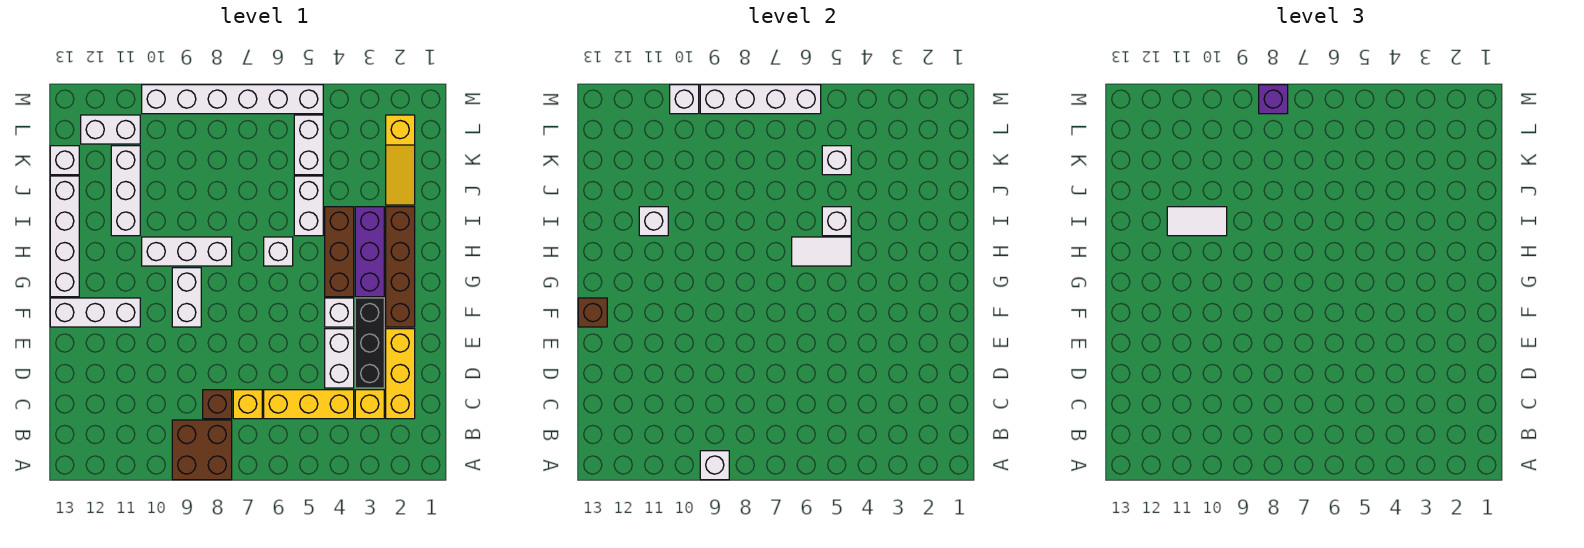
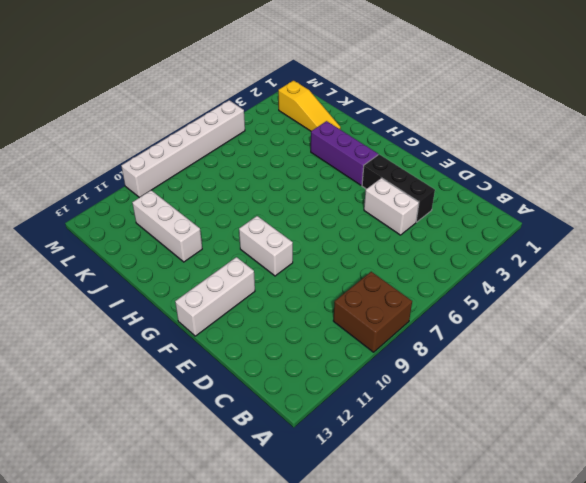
none -> yellow 1x3 brick [386,329,415,419]
none -> yellow 1x1 brick [355,390,384,419]
none -> yellow 1x3 brick [264,390,354,419]
none -> yellow 1x1 brick [233,390,262,419]

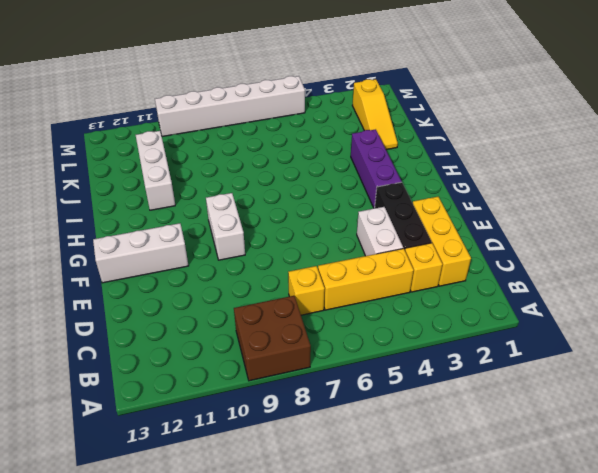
none -> brown 1x1 brick [203,390,232,419]
none -> brown 1x4 brick [386,207,415,327]
none -> white 1x1 brick [325,298,354,327]
none -> brown 1x3 brick [325,207,354,297]

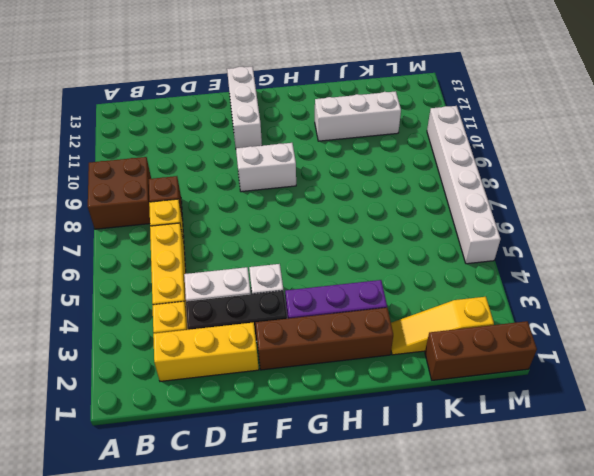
brown 1x3 brick [425,321,537,380] -> brown 1x3 brick moved to [325,207,354,297]
none -> white 1x4 brick [50,176,79,297]
none -> white 1x1 brick [264,237,293,266]
none -> white 1x3 brick [142,237,232,266]
none -> white 1x2 brick [294,176,323,236]

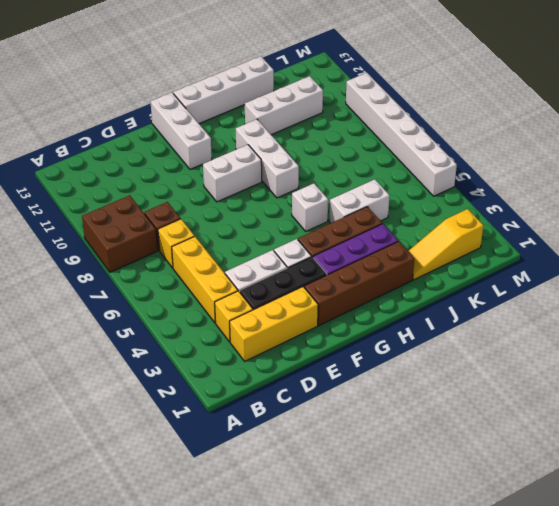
none -> white 1x2 brick [294,115,323,175]
none -> white 1x1 brick [50,146,79,175]
none -> white 1x2 brick [81,115,140,144]
none -> white 1x1 brick [700,451,729,480]

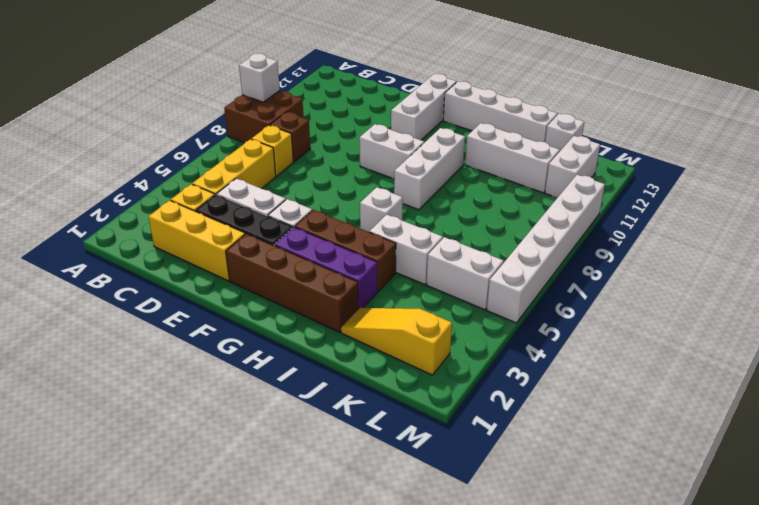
none -> brown 1x1 brick [578,298,607,327]
none -> white 1x2 tile [792,237,851,266]
none -> white 1x1 brick [822,207,851,236]
none -> white 1x1 brick [639,207,668,236]

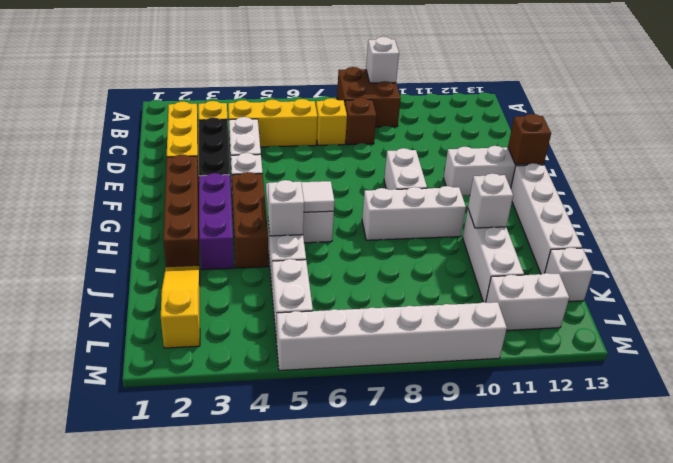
none -> white 1x1 brick [822,146,851,175]
none -> white 1x4 brick [700,85,821,114]
none -> white 1x1 brick [670,85,699,114]
none -> white 1x2 tile [1167,207,1227,236]

